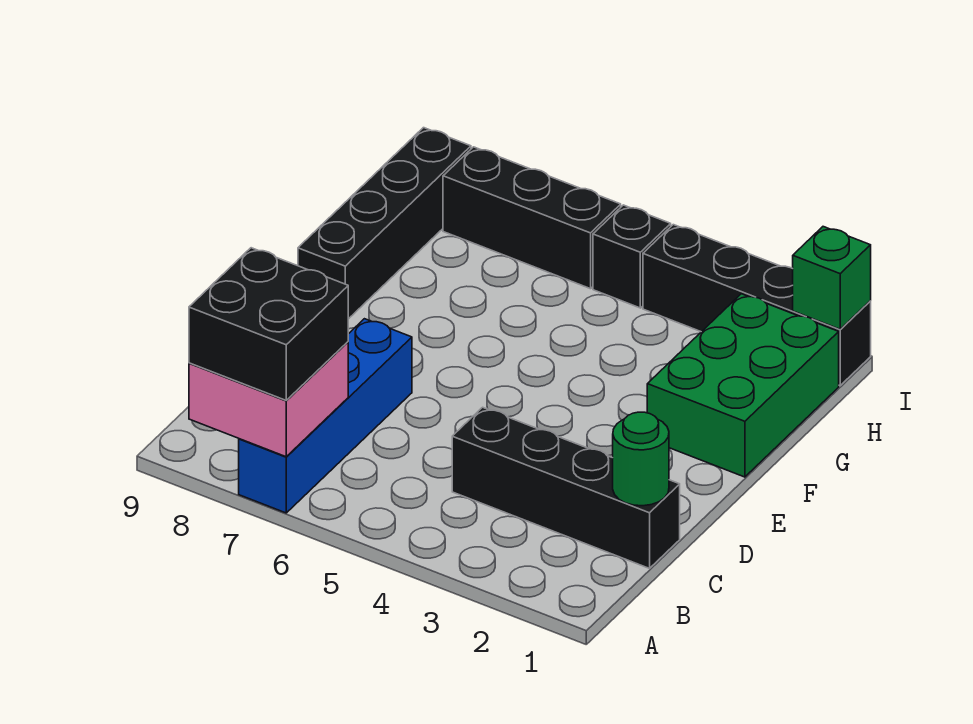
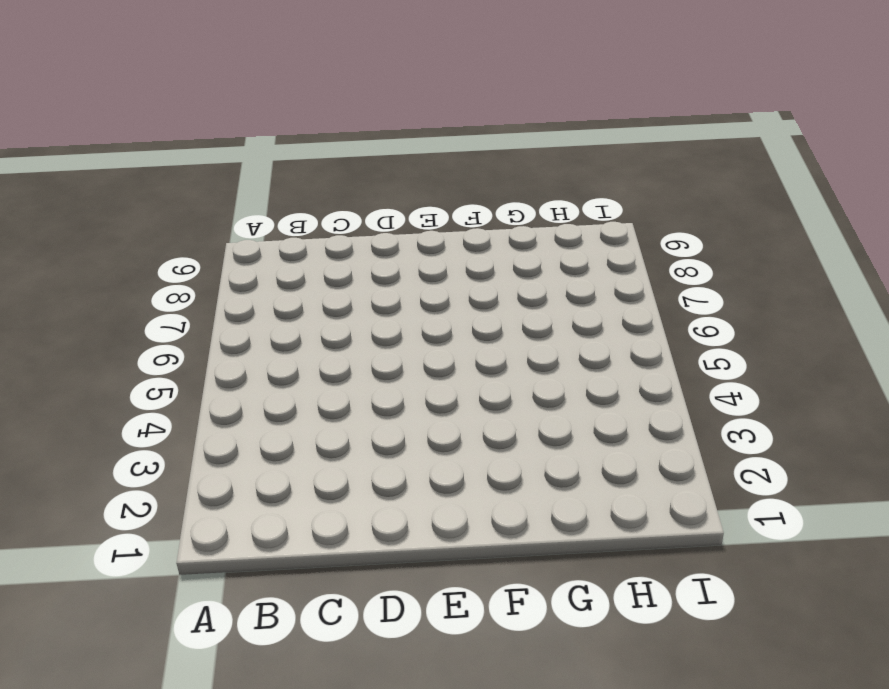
none -> blue 1x4 brick [239,319,412,513]
none -> black 1x4 brick [452,407,680,568]

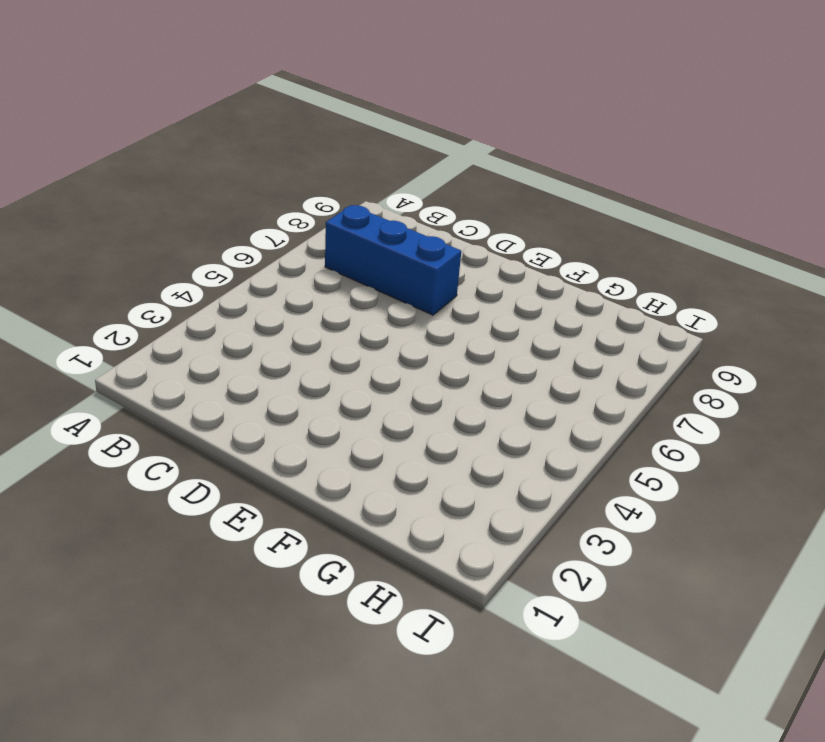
blue 1x3 brick [325,205,461,315] -> blue 1x4 brick [239,319,412,513]
none -> black 1x4 brick [452,407,680,568]
none -> green 2x3 brick [647,294,839,477]

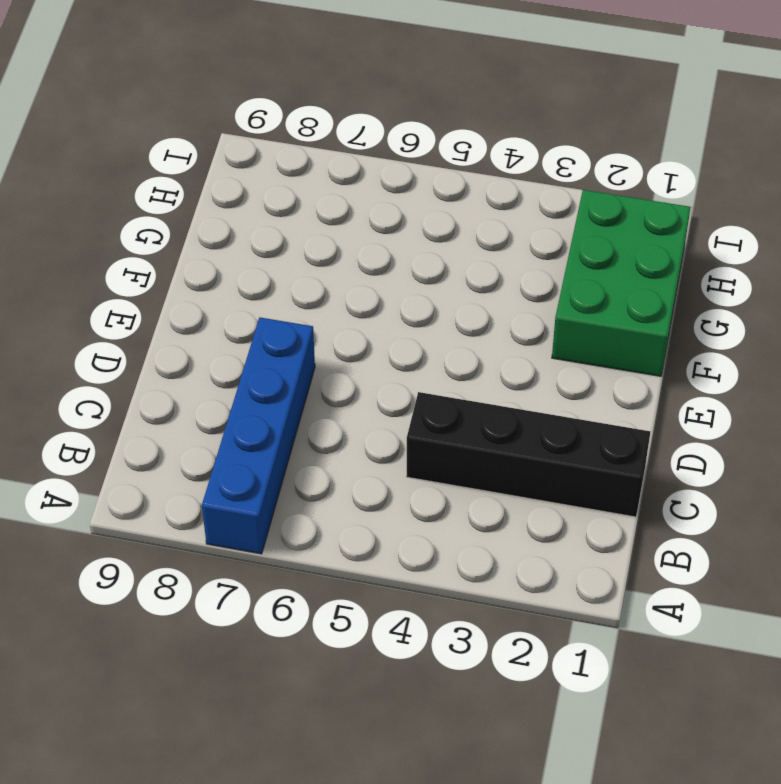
none -> black 1x4 brick [298,128,471,319]
none -> black 1x4 brick [643,225,871,385]

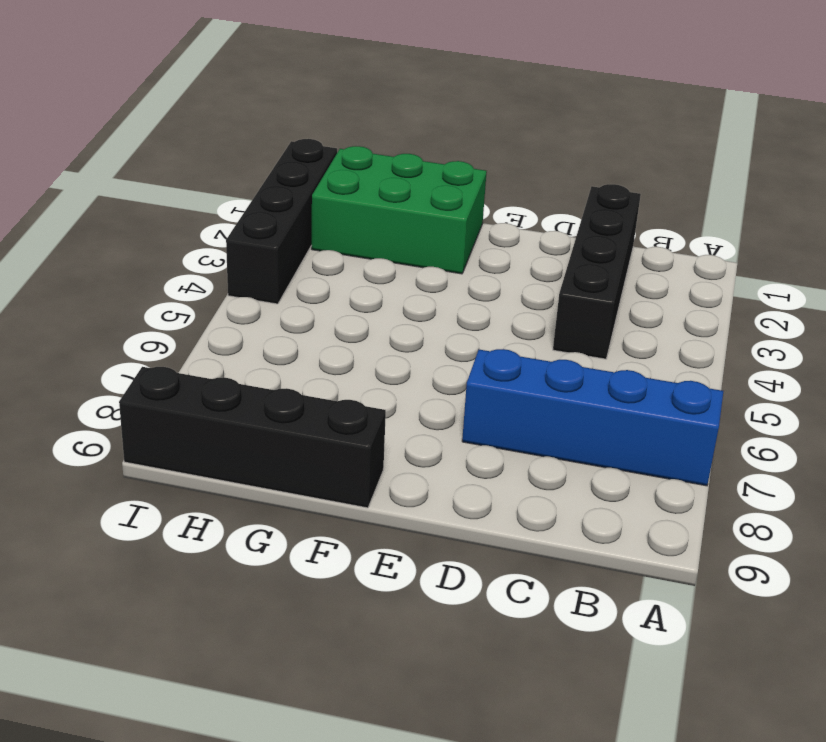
none -> black 1x1 brick [593,205,671,308]
none -> black 1x3 brick [443,147,621,289]

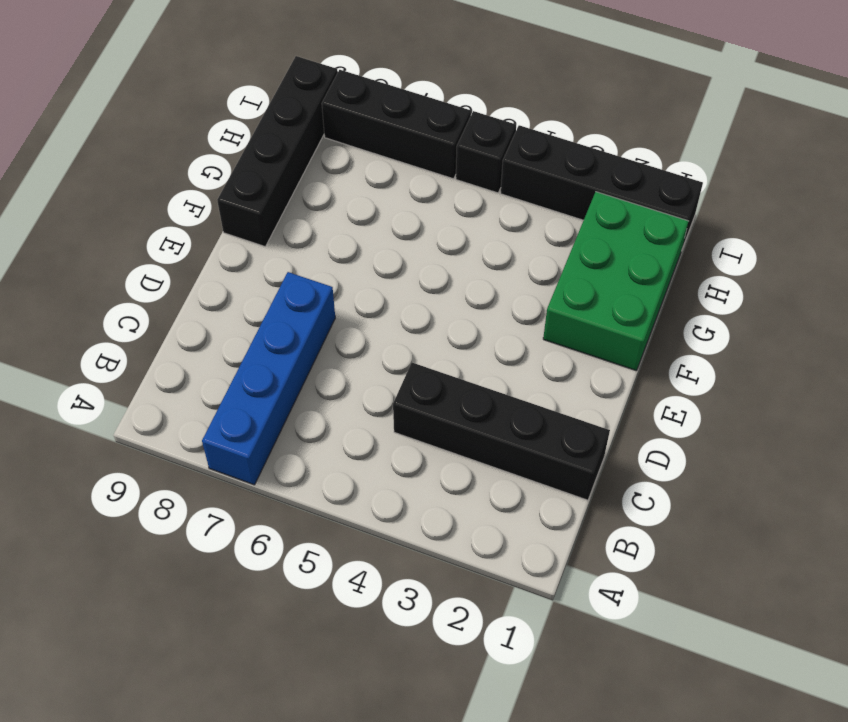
none -> pink 2x2 brick [189,342,348,457]
none -> green 1x1 round brick [613,412,669,506]

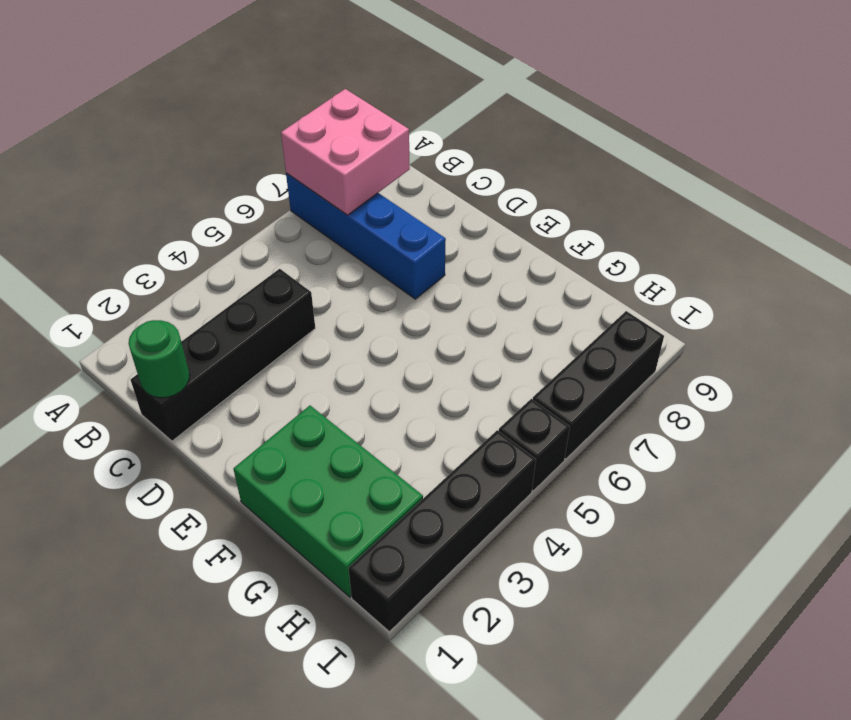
none -> black 1x4 brick [298,128,471,319]
none -> green 1x1 brick [793,227,871,329]

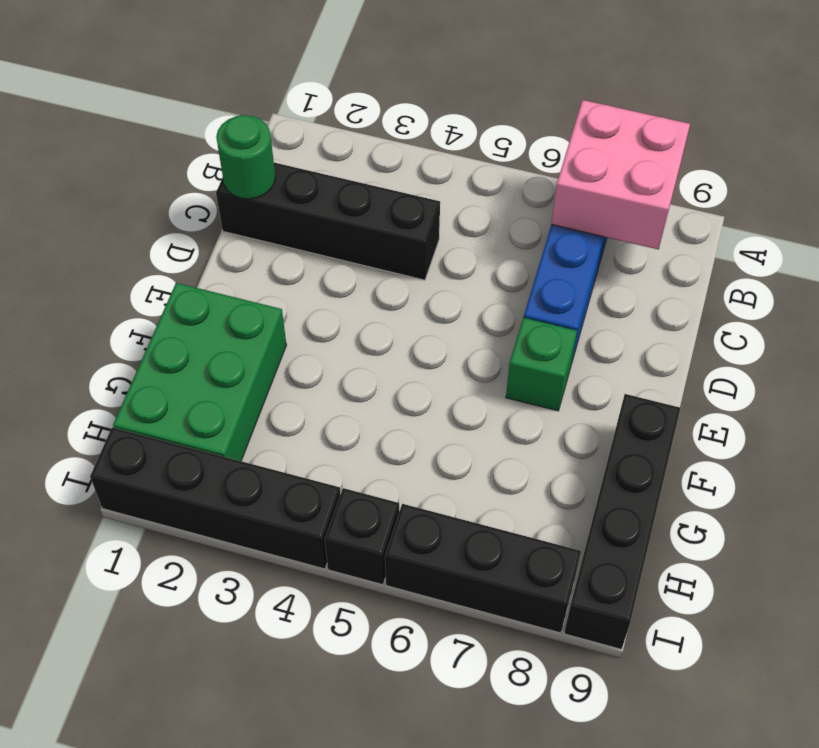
green 1x1 brick [506,317,577,411] -> green 1x1 brick moved to [793,227,871,329]
none -> black 2x2 brick [189,248,348,400]

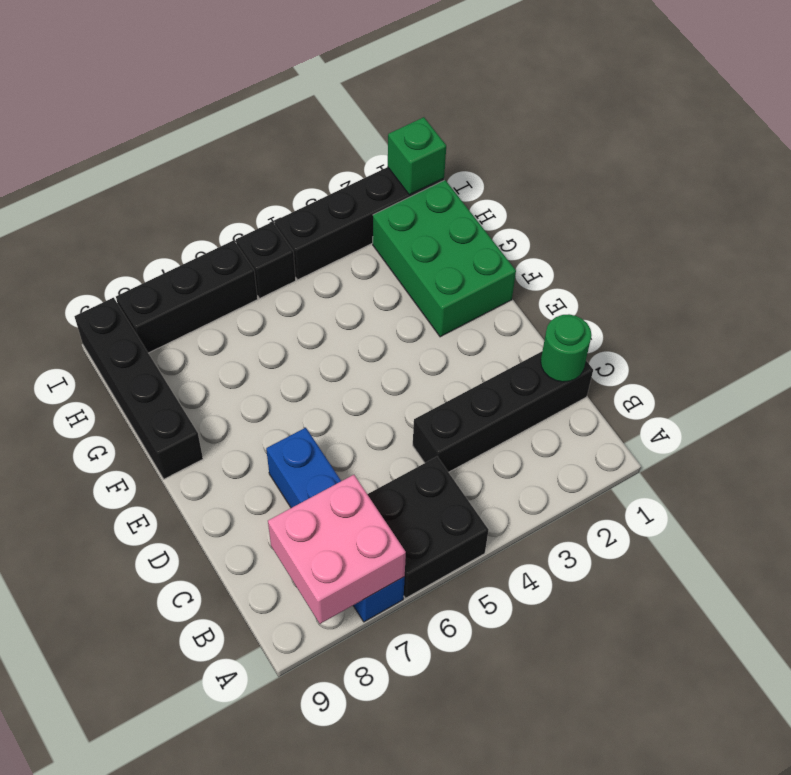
black 2x2 brick [367,457,488,598] -> black 2x2 brick moved to [189,248,348,400]

